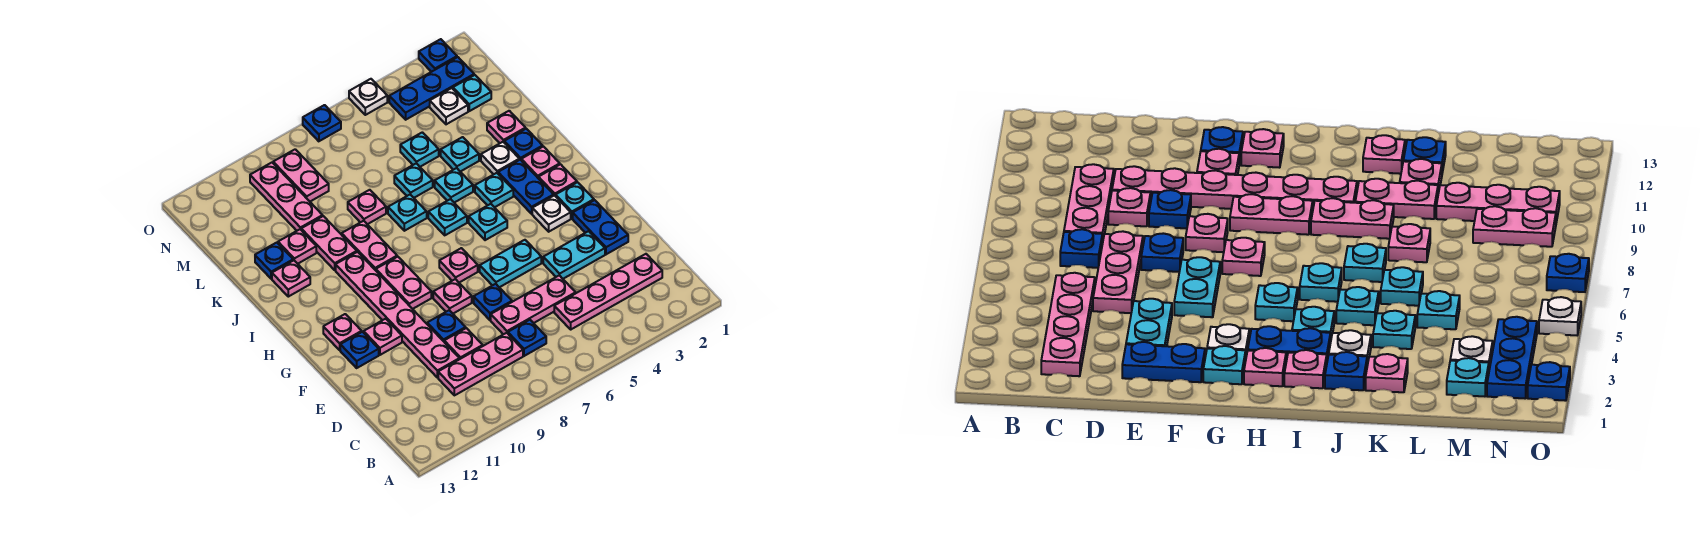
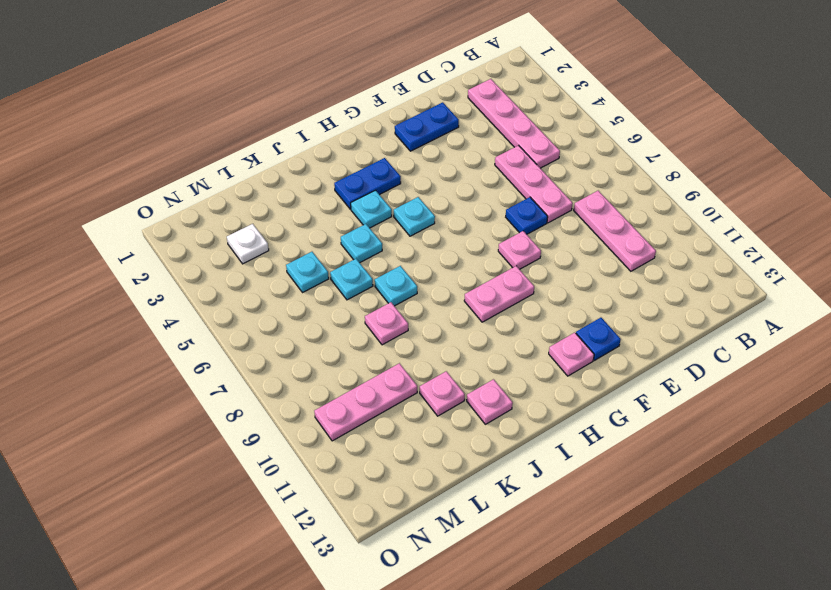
none -> blue 1x1 plate [508,320,546,356]
none -> pink 1x1 plate [444,328,483,359]
none -> pink 1x6 plate [336,252,459,378]
none -> cyan 1x2 plate [543,231,605,279]

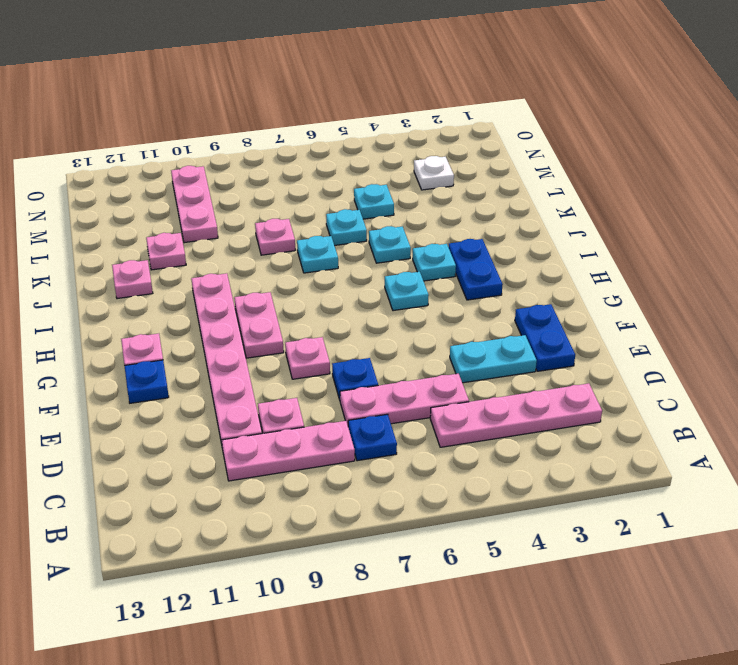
none -> blue 1x1 plate [427,310,466,341]
none -> cyan 1x2 plate [480,240,541,287]
none -> pink 1x1 plate [364,319,402,355]
none -> cyan 1x1 plate [556,182,594,218]

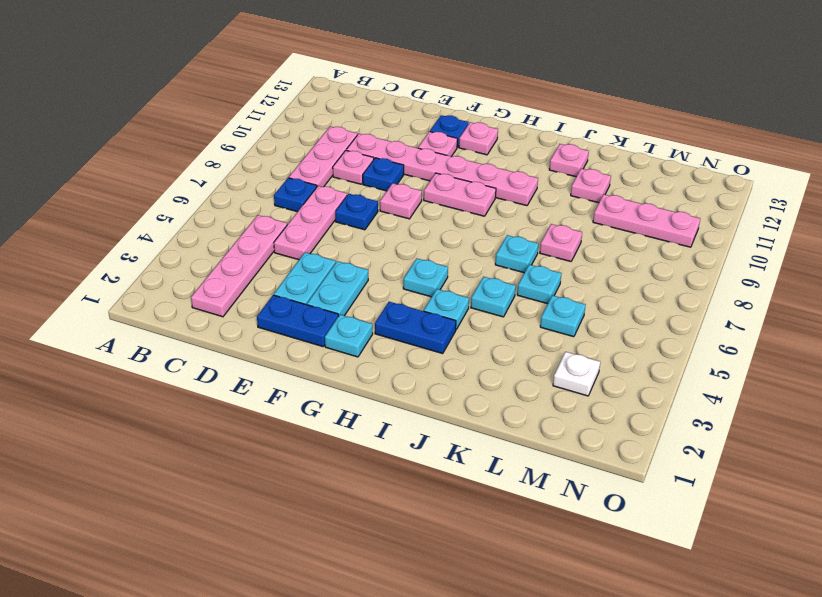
cyan 1x2 plate [307,261,368,316] -> cyan 1x2 plate moved to [480,240,541,287]
none -> white 1x1 plate [532,195,571,232]
none -> pink 1x1 plate [439,248,478,283]
none -> pink 1x1 plate [538,164,577,196]
none -> pink 1x1 plate [521,146,560,178]

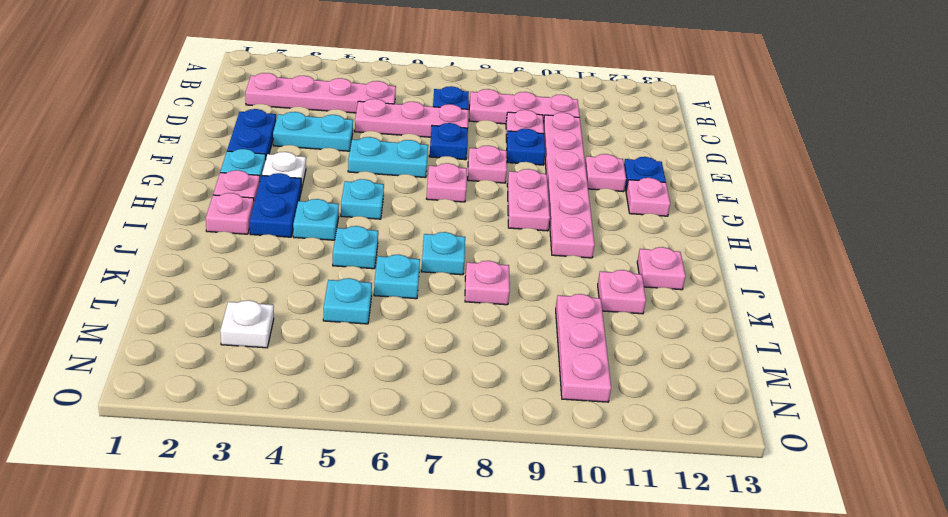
none -> cyan 1x1 plate [428,199,467,235]
none -> pink 1x2 plate [342,221,397,270]
none -> blue 1x1 plate [504,129,543,160]
none -> white 1x1 plate [481,142,519,174]

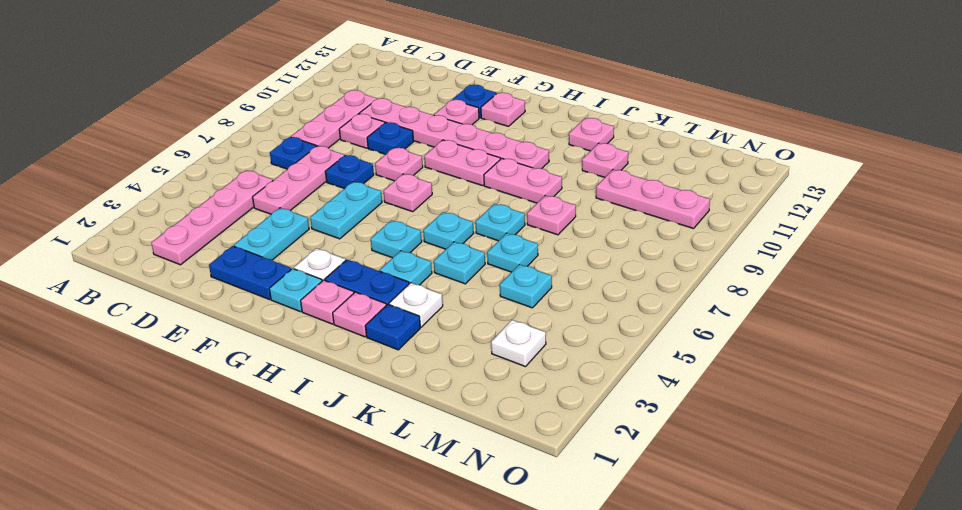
none -> pink 1x2 plate [301,216,357,270]
none -> pink 1x1 plate [487,111,526,143]
none -> cyan 1x1 plate [441,137,479,172]
none -> blue 1x1 plate [255,243,293,279]

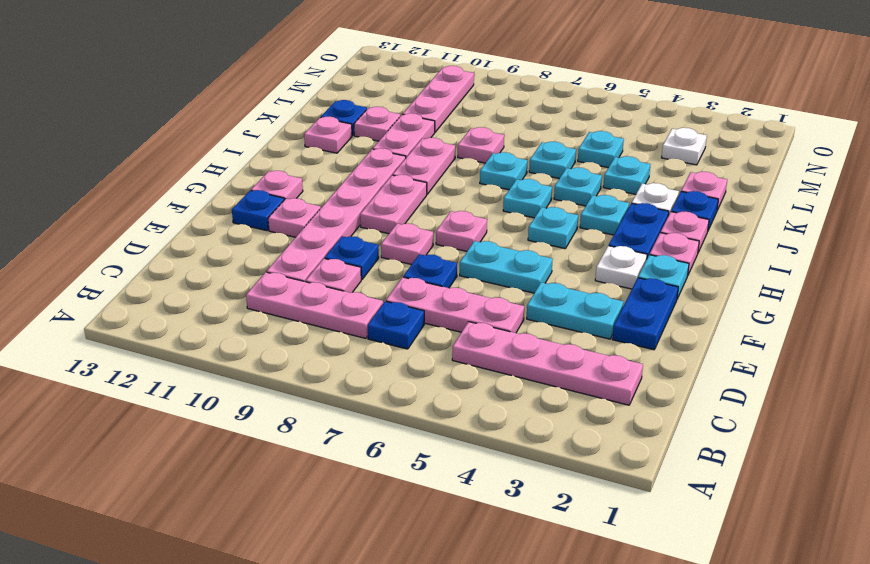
none -> cyan 1x1 plate [453,75,491,111]
none -> pink 1x2 plate [273,149,329,201]
none -> blue 1x3 plate [389,57,474,120]
none -> blue 1x1 plate [419,39,457,72]

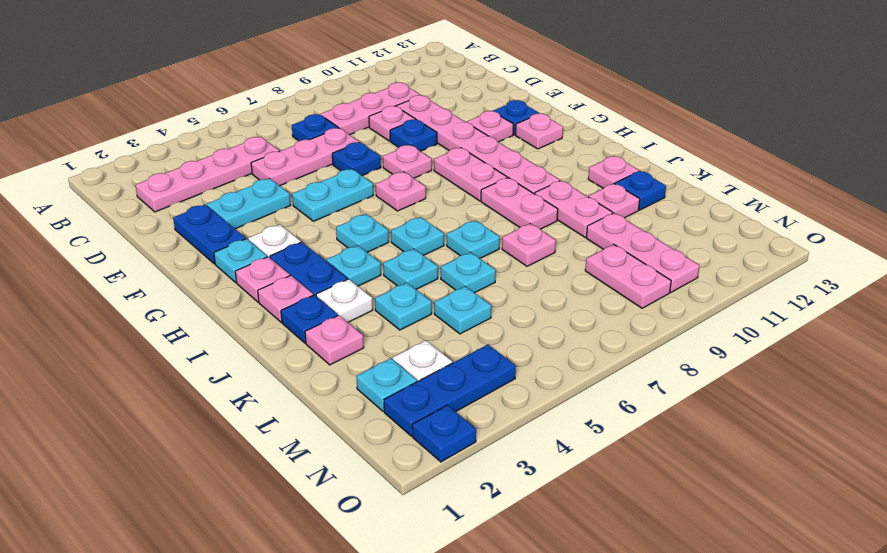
none -> white 1x1 plate [349,79,387,115]
none -> blue 1x1 plate [303,105,341,141]

